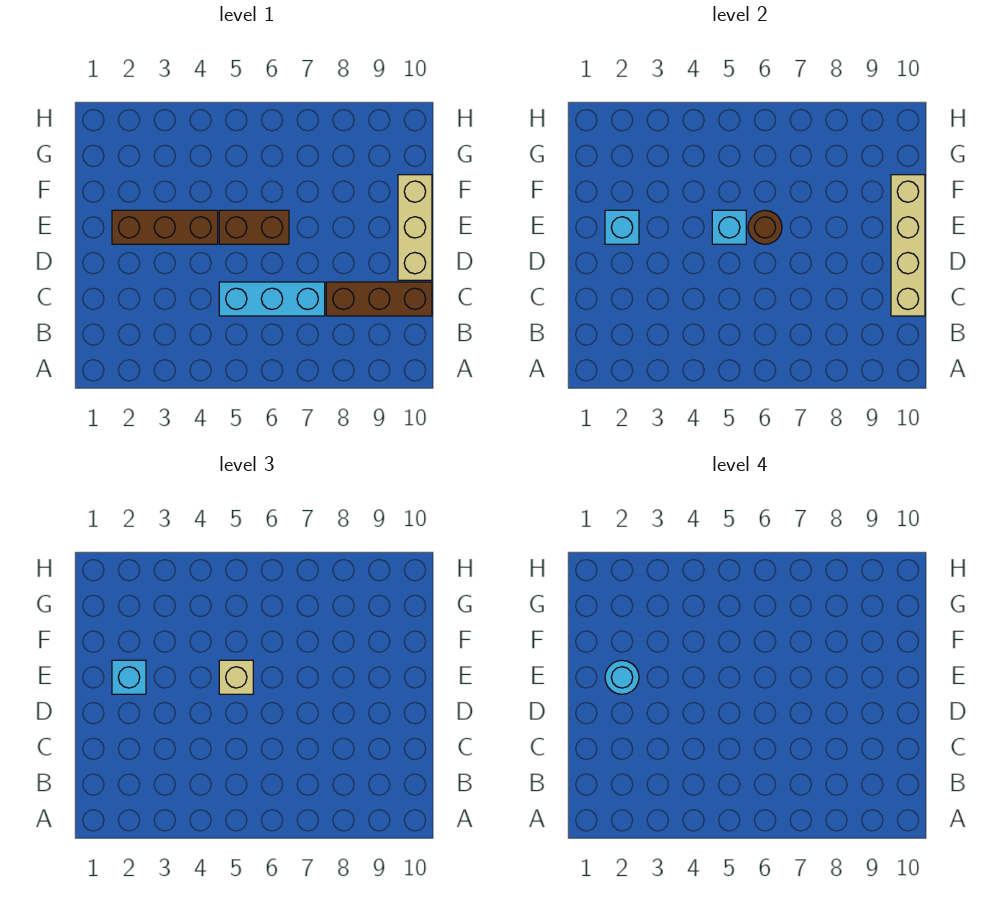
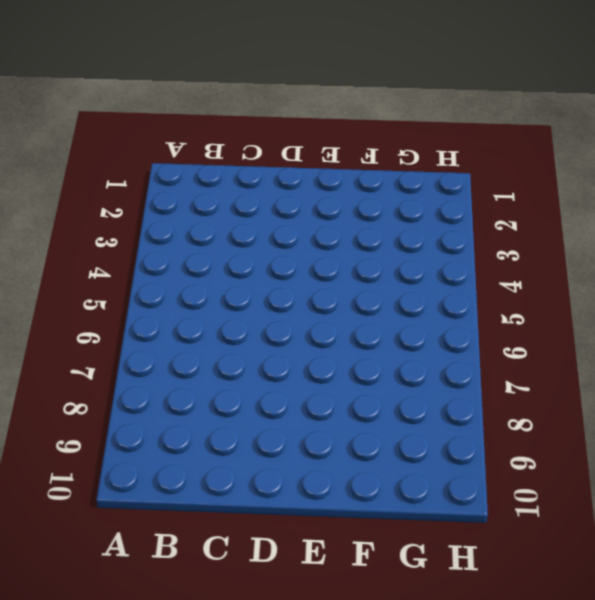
none -> cyan 1x3 brick [219,282,325,316]
none -> brown 1x3 brick [326,282,432,316]
none -> tan 1x3 brick [398,175,432,280]

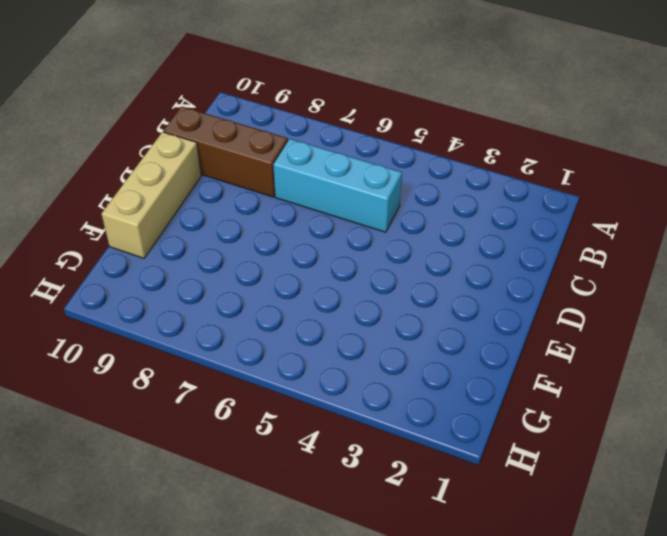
none -> brown 1x3 brick [112,210,218,244]
none -> brown 1x2 brick [219,210,289,244]
none -> tan 1x4 brick [891,175,925,316]

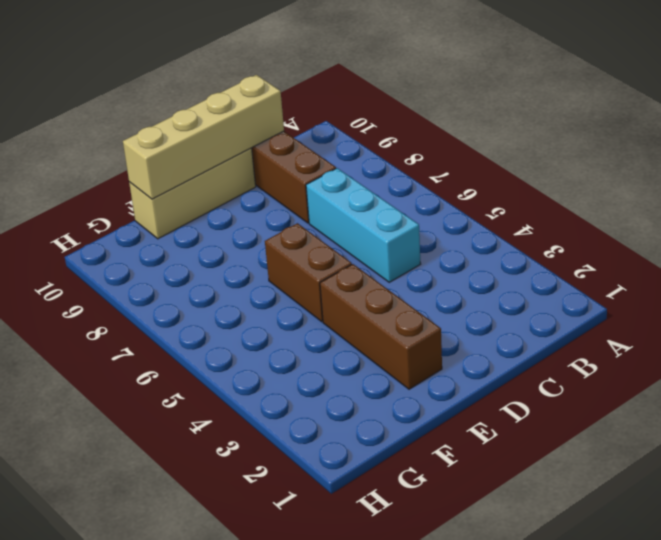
none -> cyan 1x1 brick [605,210,639,244]
none -> cyan 1x1 brick [712,210,746,244]
none -> brown 1x1 round brick [748,210,782,244]

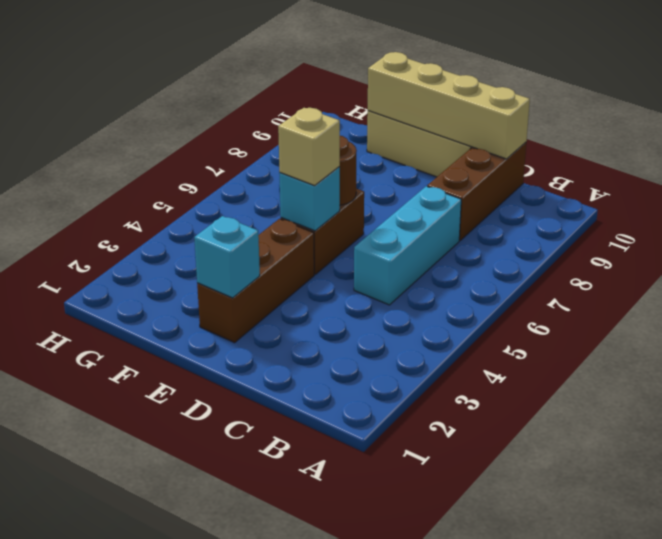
none -> cyan 1x1 brick [112,660,146,694]
none -> cyan 1x1 round brick [605,660,639,694]

